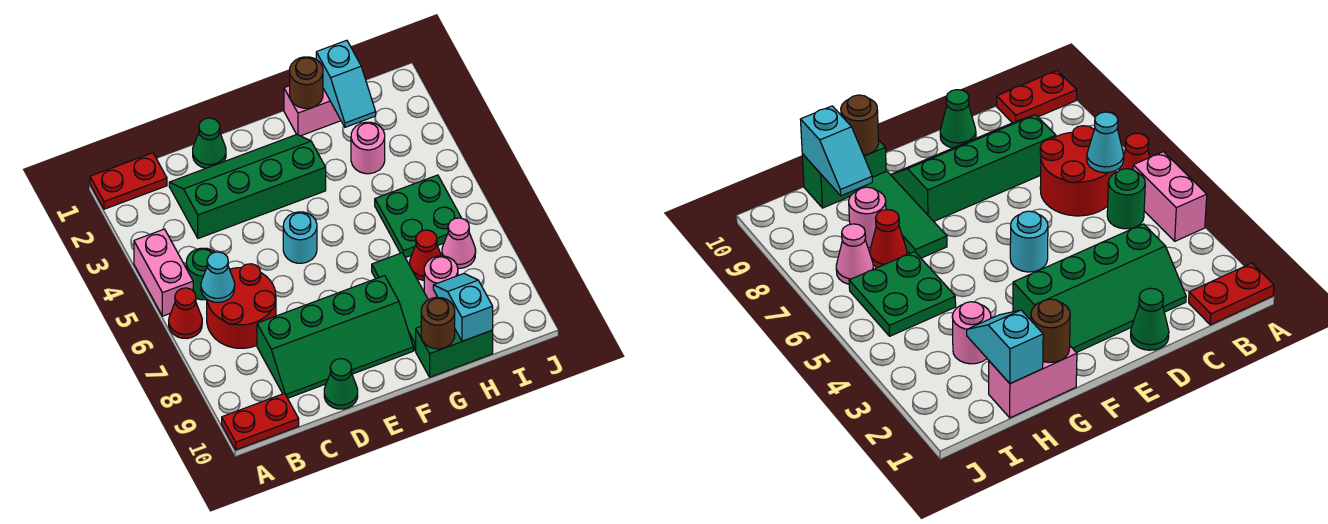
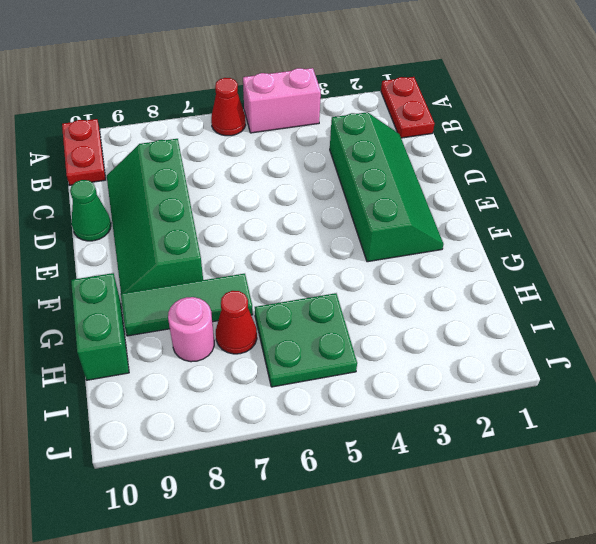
none -> green 1x1 round brick [186,248,214,300]
none -> red 2x2 round brick [207,264,276,348]
none -> green 1x1 cone [193,118,226,168]

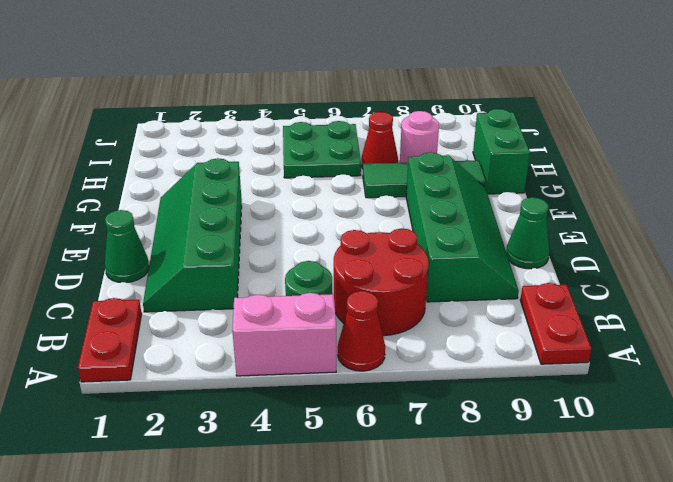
none -> cyan 1x1 round brick [283,212,317,263]
none -> pink 1x2 brick [284,86,341,136]
none -> pink 1x1 round brick [351,122,385,174]

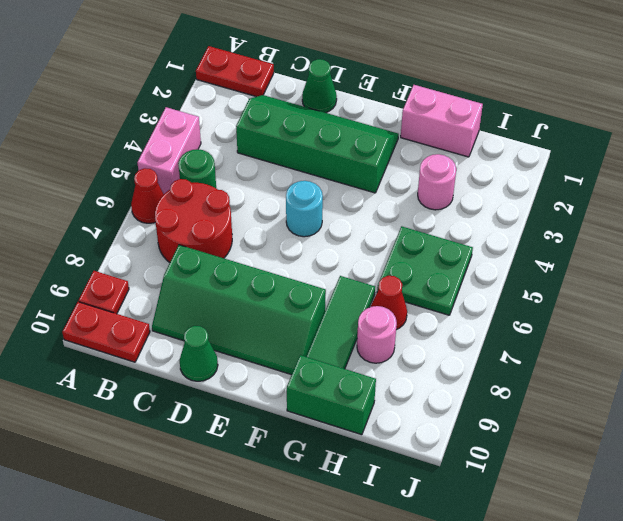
red 1x1 plate [79,271,129,314] -> none
none -> pink 1x1 cone [442,218,476,268]
none -> cyan 1x1 cone [201,252,235,302]
none -> brown 1x1 round brick [290,57,323,108]

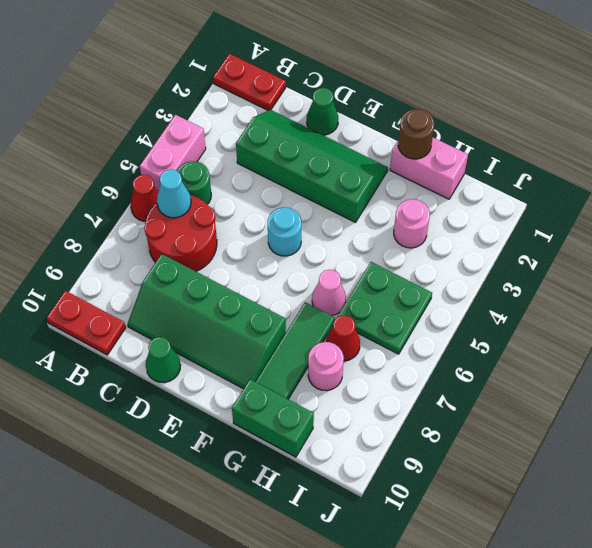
pink 1x1 cone [312,270,346,316] -> pink 1x1 cone moved to [442,218,476,268]
none -> brown 1x1 round brick [421,297,455,349]
none -> cyan 1x2 slope [316,40,376,127]
none -> cyan 1x2 slope [433,274,493,341]

